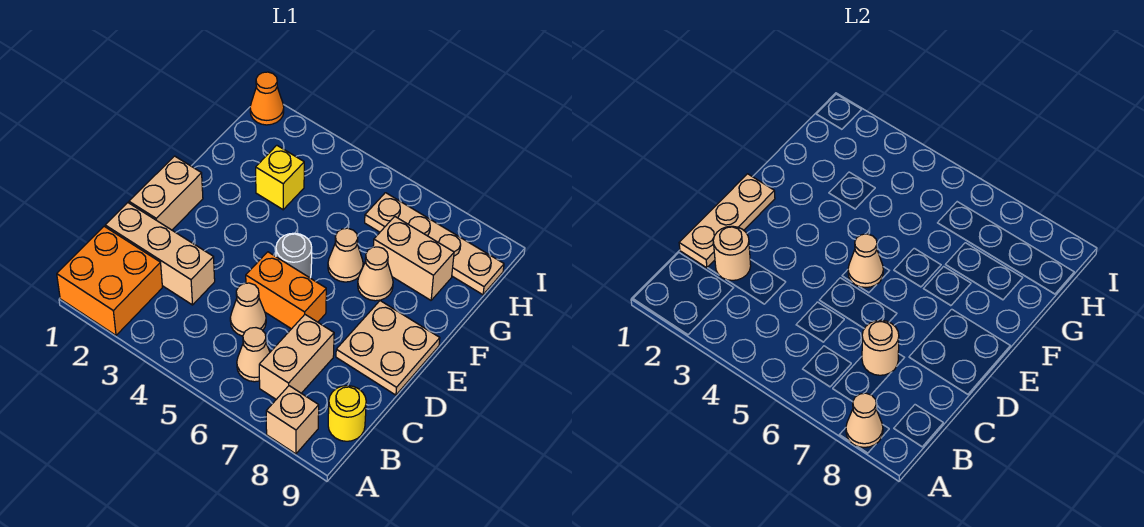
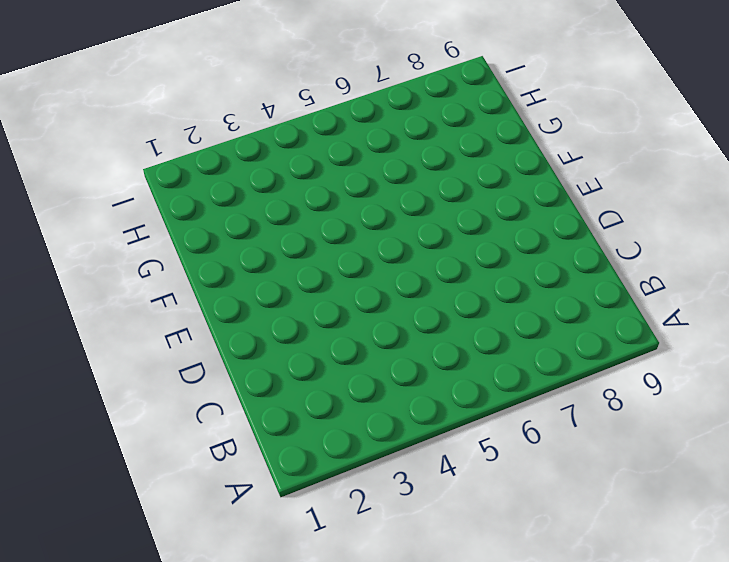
none -> orange 2x2 brick [57,226,162,335]
none -> tan 1x1 brick [266,386,319,454]
none -> tan 1x1 cone [237,328,270,382]

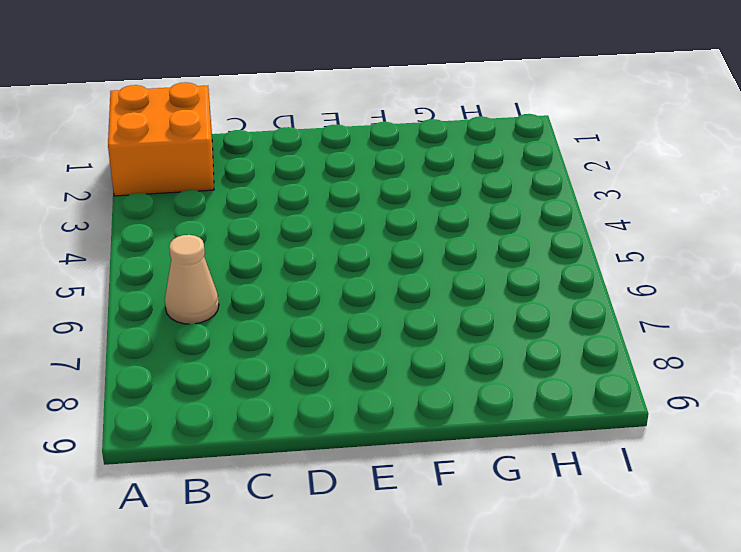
none -> tan 1x1 brick [266,386,319,454]
none -> tan 1x2 brick [259,315,334,399]
none -> yellow 1x1 round brick [328,386,366,441]

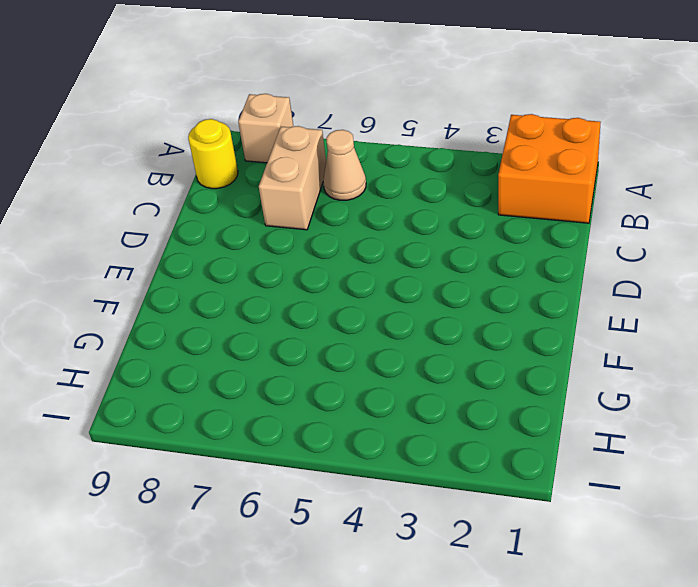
none -> tan 1x3 brick [105,203,215,305]
none -> tan 1x1 cone [230,283,266,336]
none -> tan 1x2 brick [129,156,203,230]

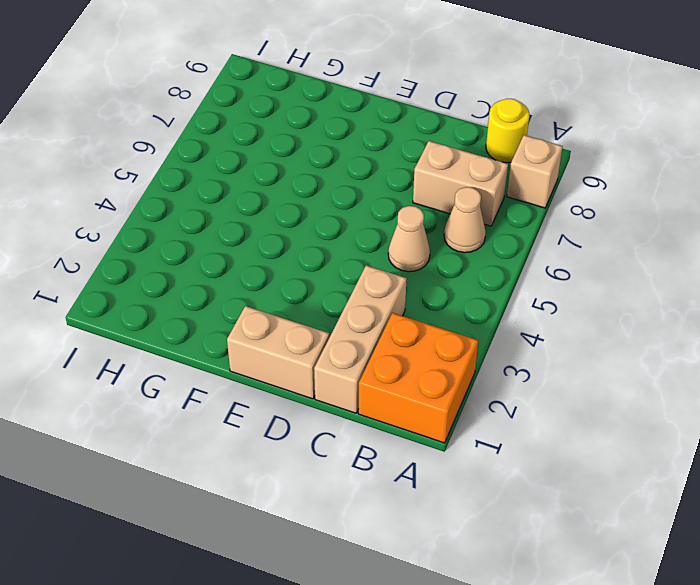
none -> orange 1x2 brick [246,252,326,329]
none -> tan 2x2 plate [336,301,440,395]
none -> grey 1x1 round brick [276,233,312,278]

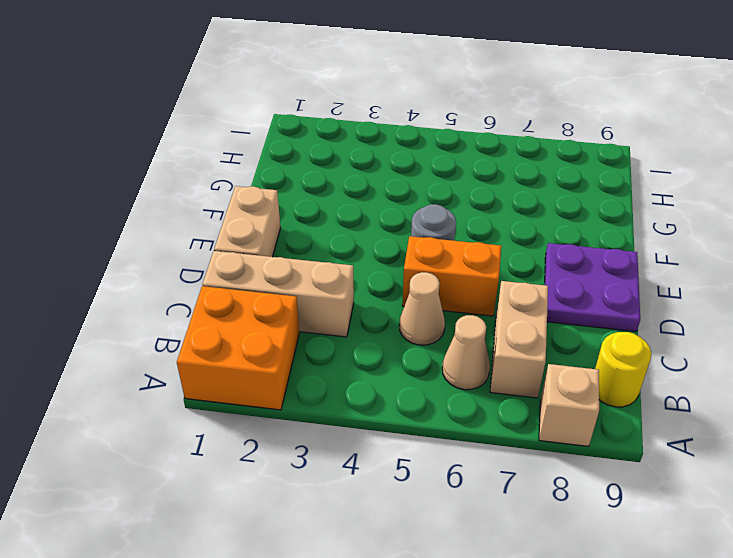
purple 2x2 plate [545,243,640,332] -> tan 2x2 plate [336,301,440,395]
none -> tan 1x1 cone [328,228,363,282]
none -> tan 1x1 cone [358,247,393,301]
none -> yellow 1x1 brick [256,145,304,210]

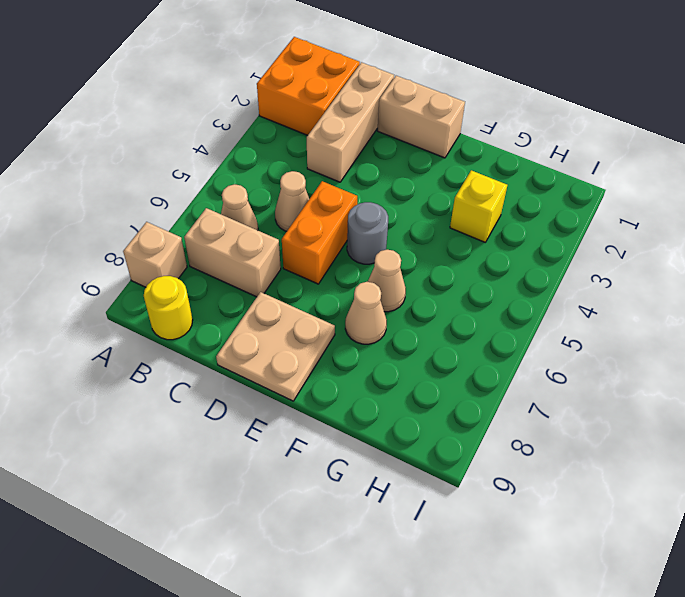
none -> tan 1x2 brick [373,217,454,300]
none -> tan 1x4 plate [365,193,504,295]
none -> orange 1x1 cone [250,72,284,125]

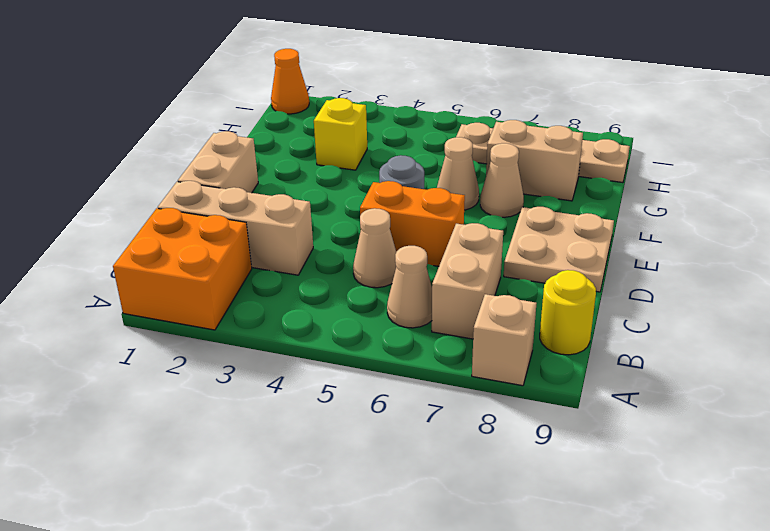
none -> tan 1x1 cone [846,393,883,447]
none -> tan 1x3 plate [679,174,775,268]
none -> tan 1x1 round brick [713,226,751,280]

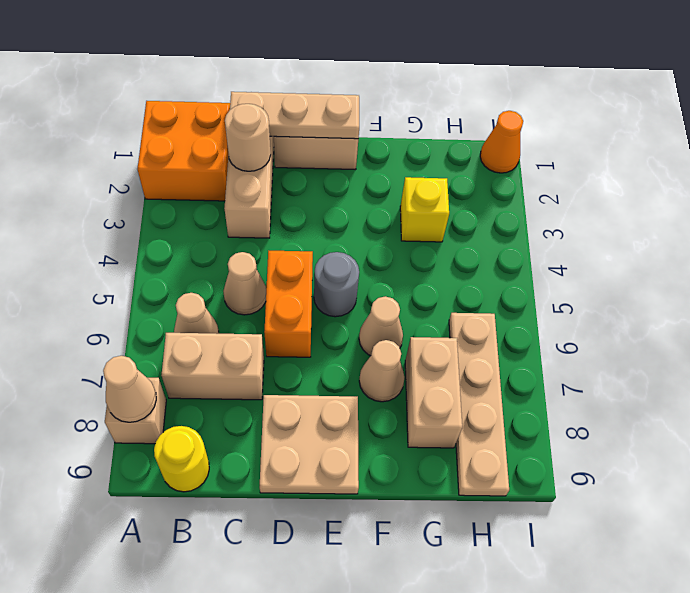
none -> tan 1x1 round brick [862,320,899,375]
none -> tan 1x1 cone [848,234,883,288]

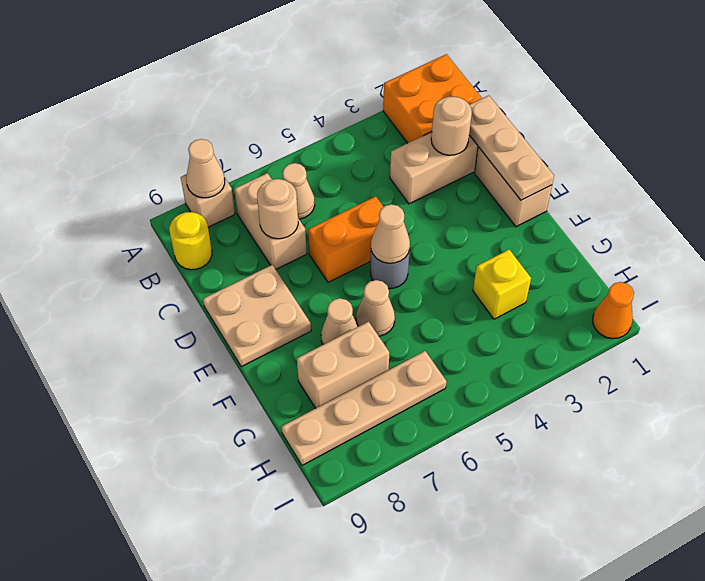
none -> tan 1x1 cone [230,283,266,336]

